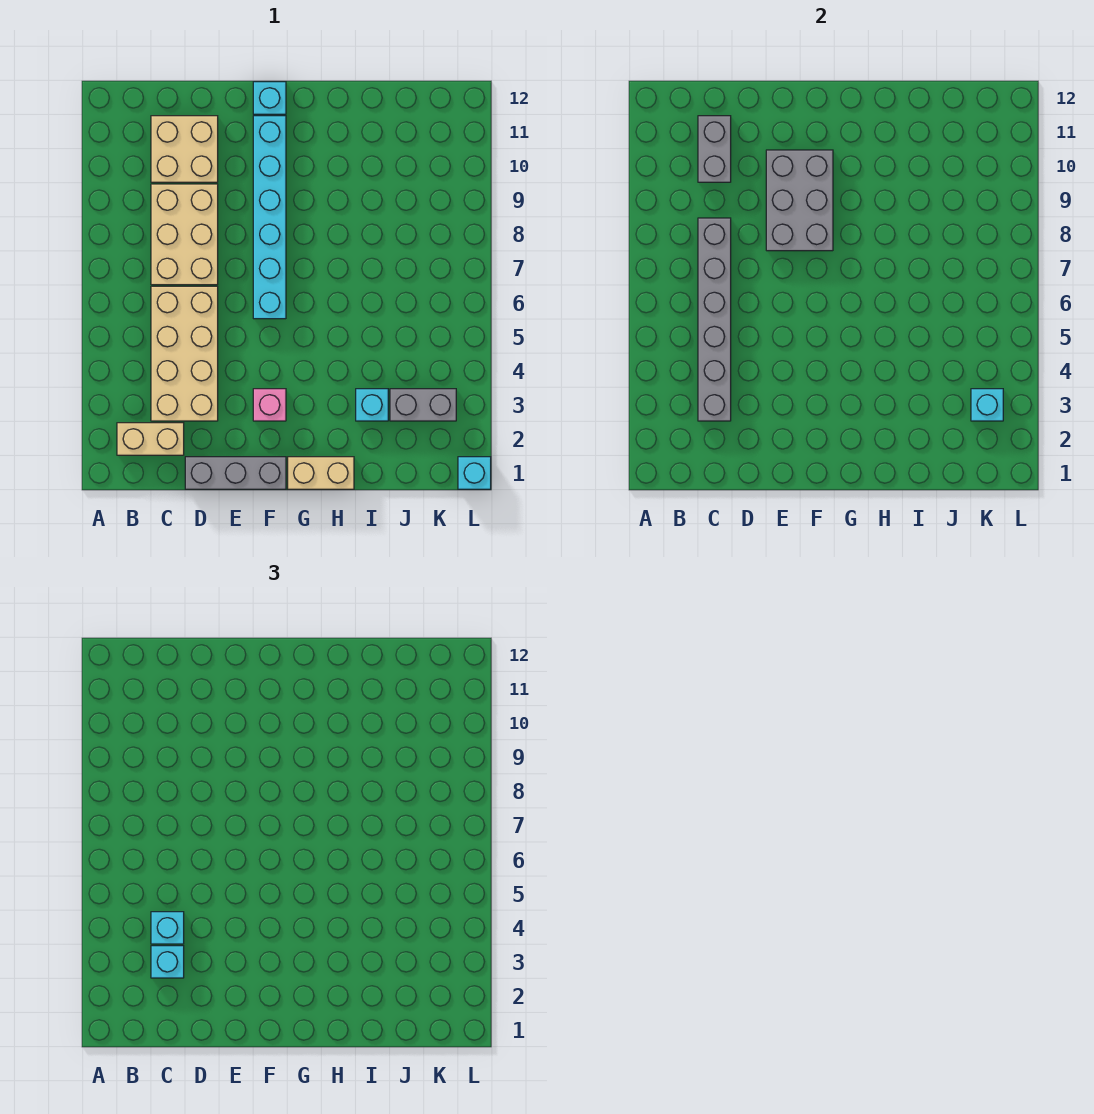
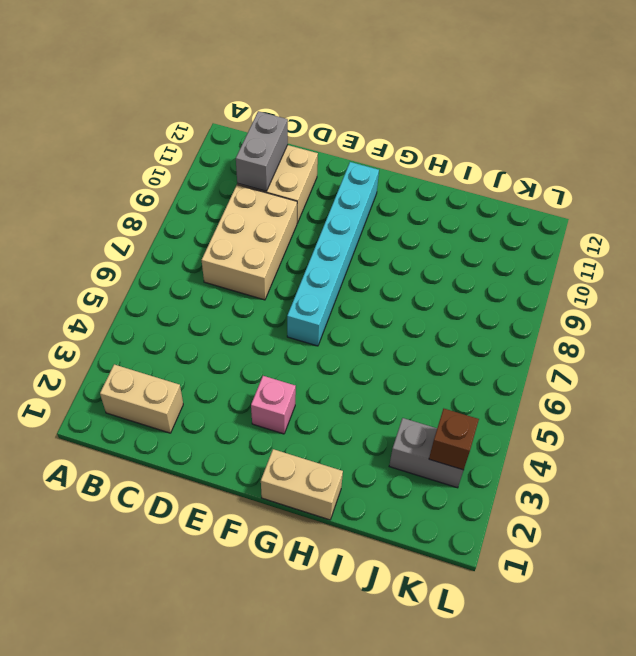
brown 1x1 brick [429,409,479,470] -> cyan 1x1 brick [971,389,1003,421]
none -> tan 2x4 brick [151,286,218,421]
none -> grey 1x3 brick [185,457,286,489]
none -> cyan 1x1 brick [253,82,286,114]

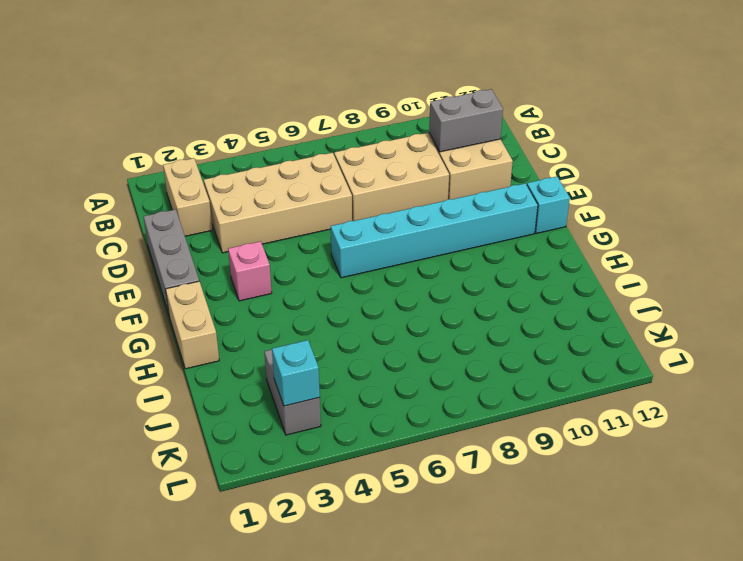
none -> cyan 1x1 brick [356,389,388,421]
none -> cyan 1x1 brick [458,457,491,489]
none -> grey 1x6 brick [698,218,731,421]

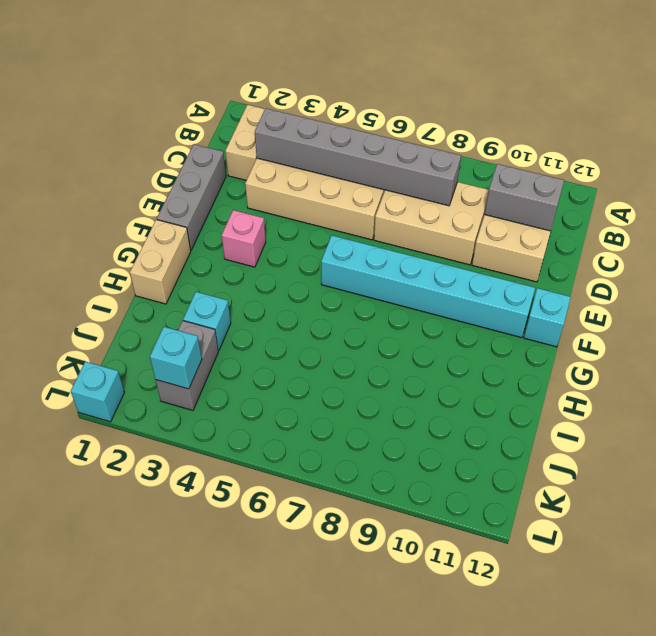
none -> grey 2x3 brick [766,150,833,251]
none -> cyan 1x1 brick [151,946,184,978]
none -> cyan 1x1 brick [151,912,184,944]

